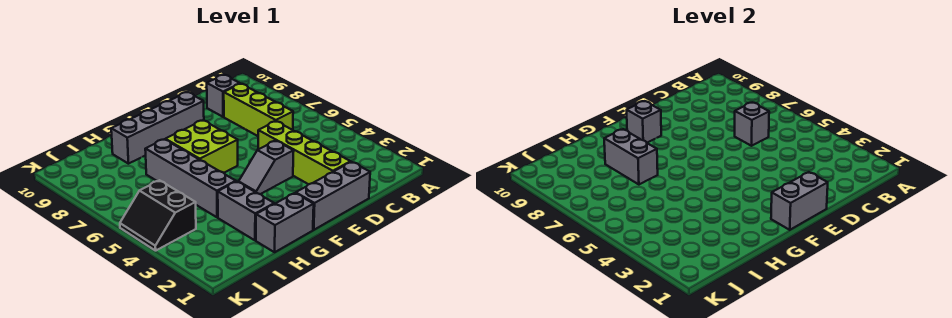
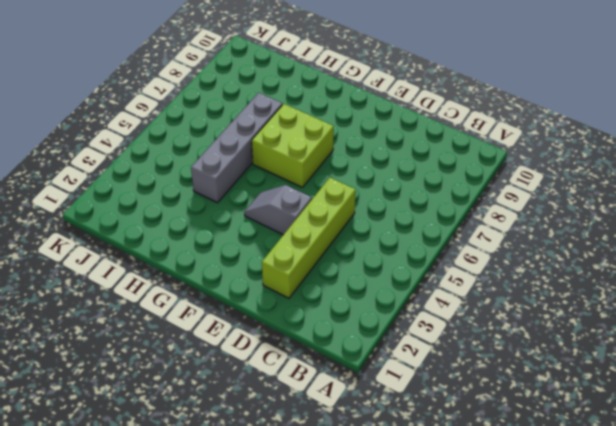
none -> lime 1x3 brick [224,84,293,136]
none -> grey 1x1 brick [207,75,240,117]
none -> grey 1x3 brick [296,162,370,230]

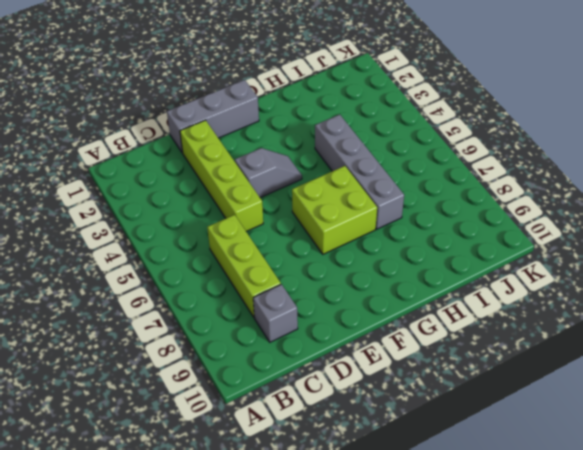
none -> grey 1x4 brick [111,92,204,164]
none -> grey 1x2 brick [256,193,314,252]
none -> grey 1x2 brick [218,181,274,240]

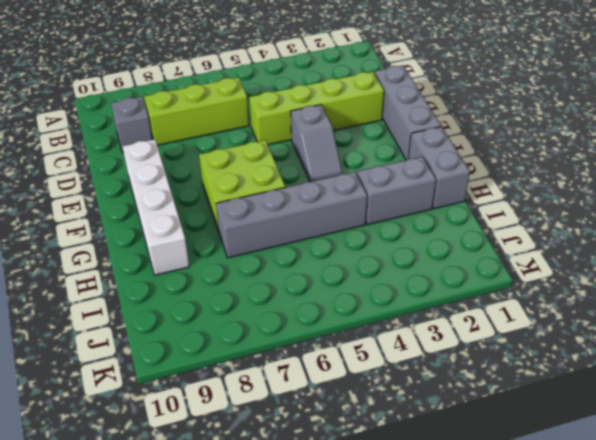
white 1x4 brick [122,139,189,275] -> grey 1x4 brick [111,92,204,164]
none -> black 2x2 slope [120,180,196,251]
none -> grey 1x1 brick [735,103,769,146]
none -> grey 1x2 brick [771,172,828,230]

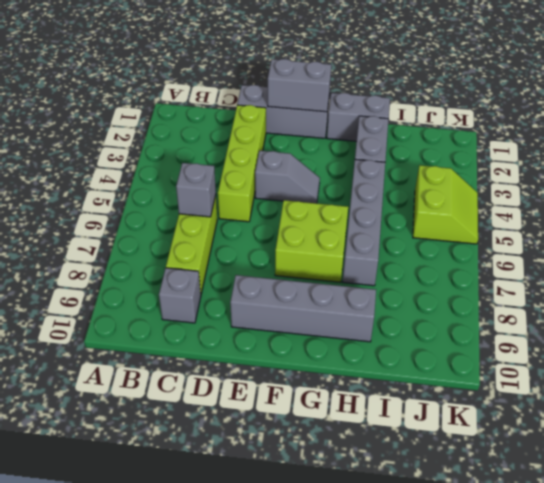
lime 2x2 slope [413,165,478,244] -> black 2x2 slope [120,180,196,251]
none -> grey 1x1 brick [627,101,661,143]
none -> grey 1x2 brick [604,129,658,184]

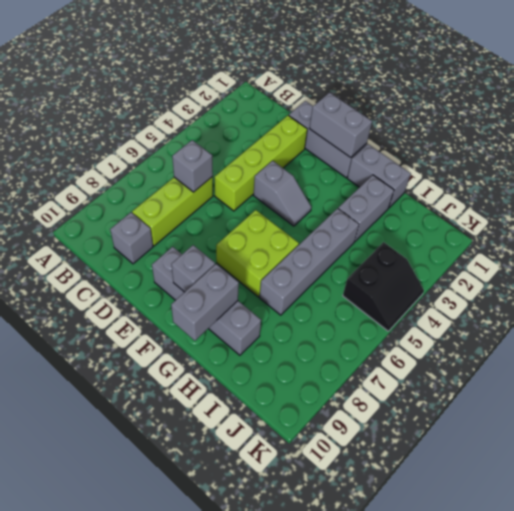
grey 1x2 brick [171,264,239,341] -> grey 1x2 brick moved to [604,129,658,184]

